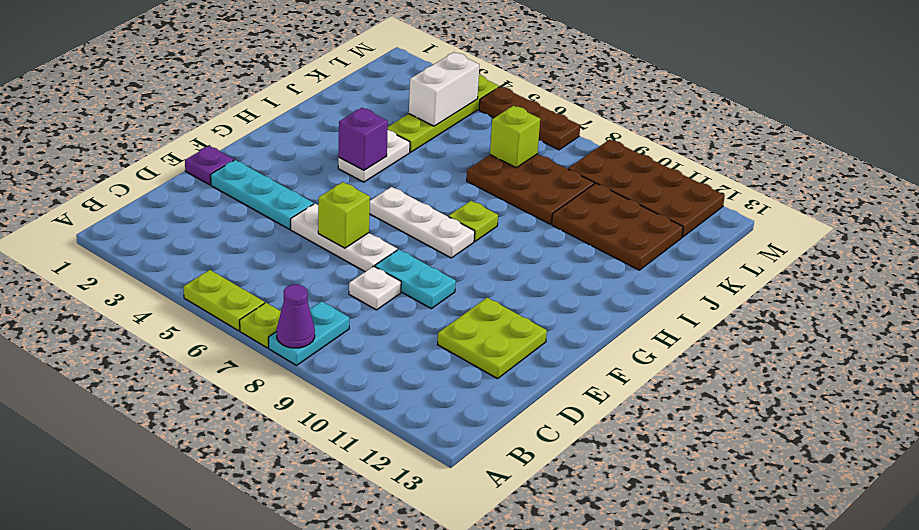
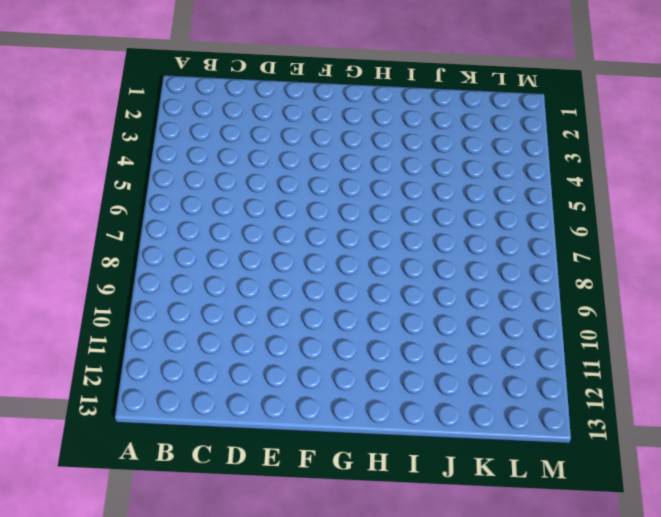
none -> lime 1x2 plate [184,270,265,331]
none -> lime 1x1 plate [240,303,281,348]
none -> cyan 1x2 plate [269,301,349,365]

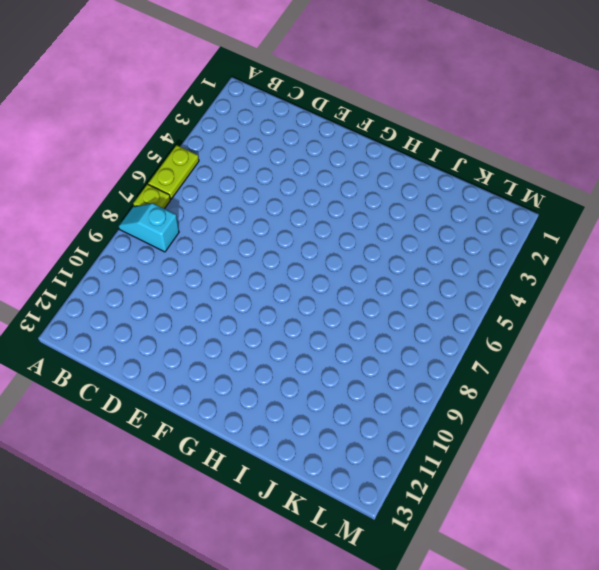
cyan 1x2 slope [119,203,179,252] -> cyan 1x2 plate [269,301,349,365]
none -> white 1x1 plate [349,266,401,310]
none -> lime 2x2 plate [438,298,547,379]
none -> purple 1x1 plate [185,146,234,185]

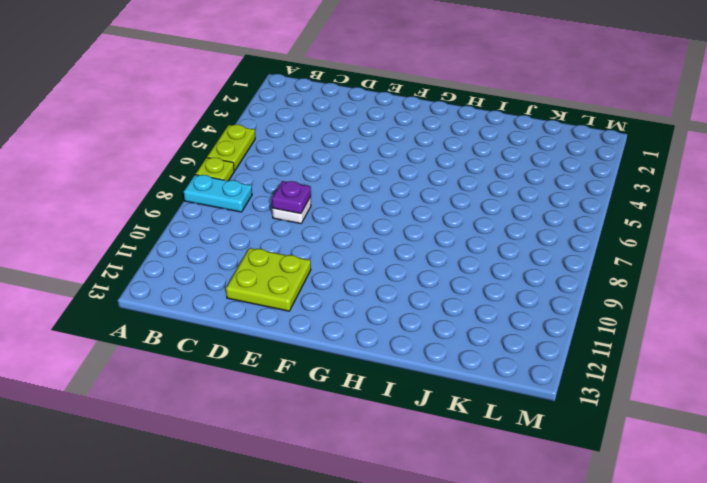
purple 1x1 plate [272,181,311,214] -> purple 1x1 plate moved to [185,146,234,185]
none -> cyan 1x3 plate [211,160,314,229]
none -> white 1x3 plate [291,204,397,272]
none -> cyan 1x2 plate [375,249,456,309]

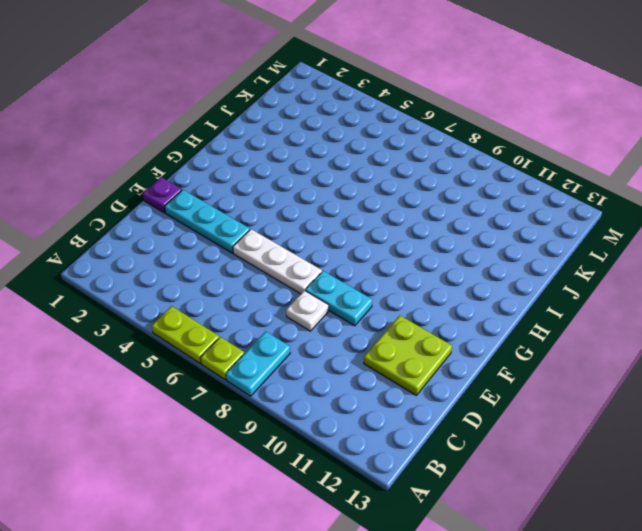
none -> white 1x3 plate [369,187,475,258]
none -> white 1x2 plate [338,130,410,182]
none -> lime 1x1 plate [449,201,498,241]

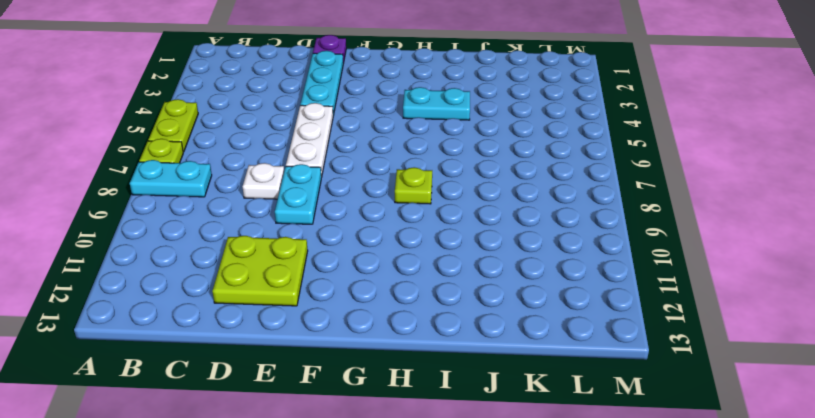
cyan 1x2 plate [403,87,470,120] -> white 1x2 plate [338,130,410,182]
none -> white 1x3 plate [369,187,475,258]
none -> lime 1x4 plate [388,75,499,152]
none -> brown 2x3 plate [467,154,594,224]

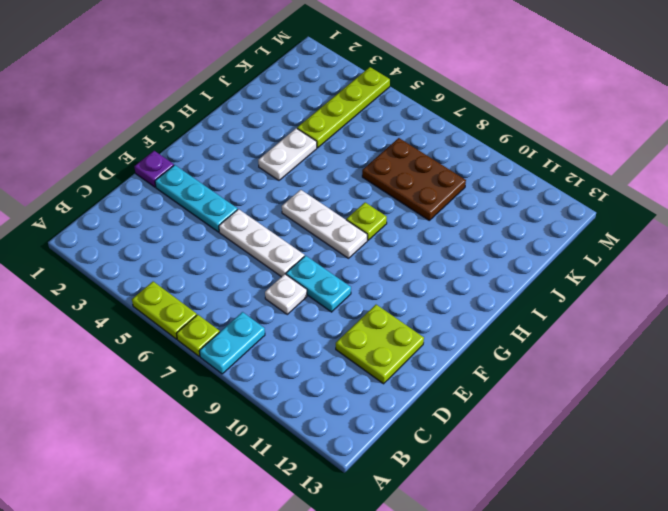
none -> brown 2x3 plate [552,183,683,270]
none -> brown 2x4 plate [568,139,725,237]
none -> brown 1x3 plate [479,87,580,150]

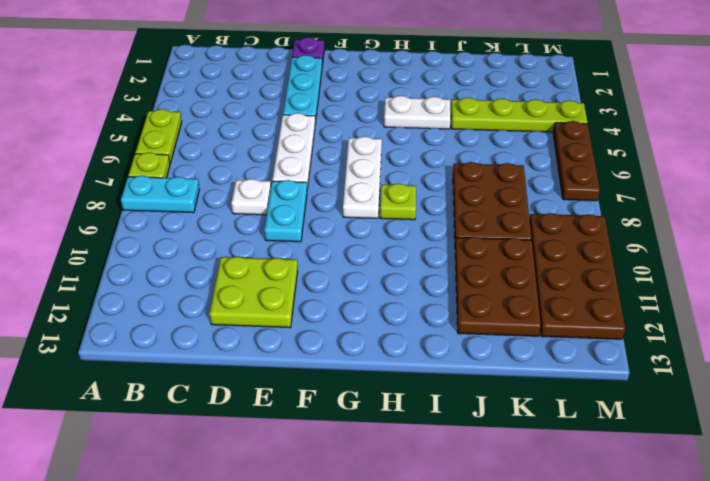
none -> purple 1x1 cone [277,285,315,348]
none -> lime 1x1 brick [318,182,370,248]
none -> purple 1x1 brick [338,108,388,170]

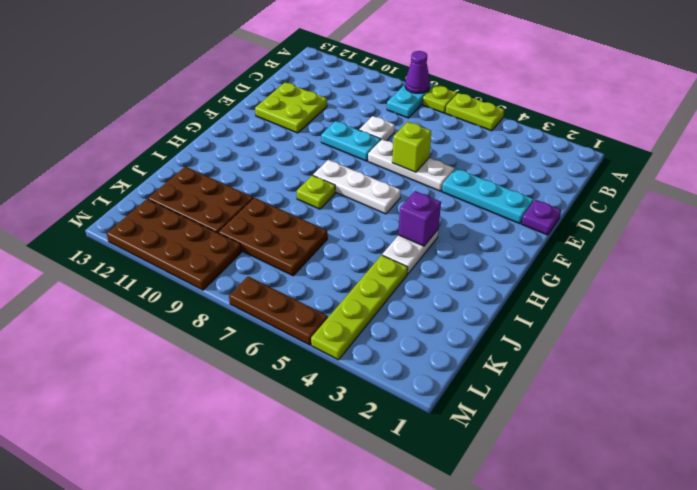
none -> white 1x2 brick [409,52,479,126]
none -> lime 1x1 brick [490,106,540,168]

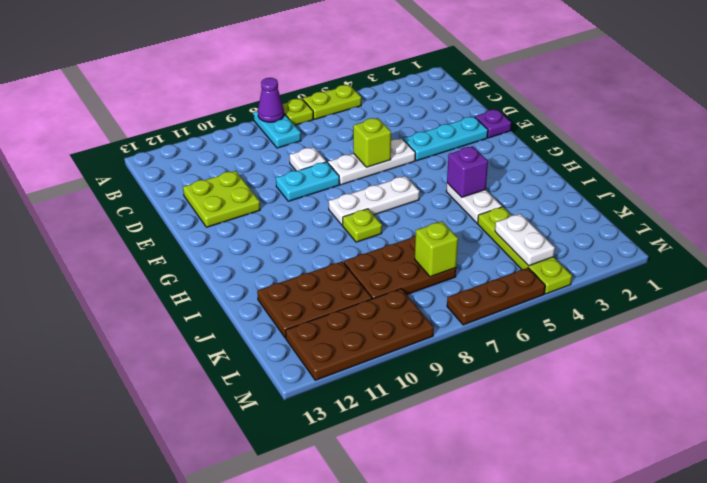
white 1x2 plate [495,214,555,266] -> white 1x2 brick [409,52,479,126]

